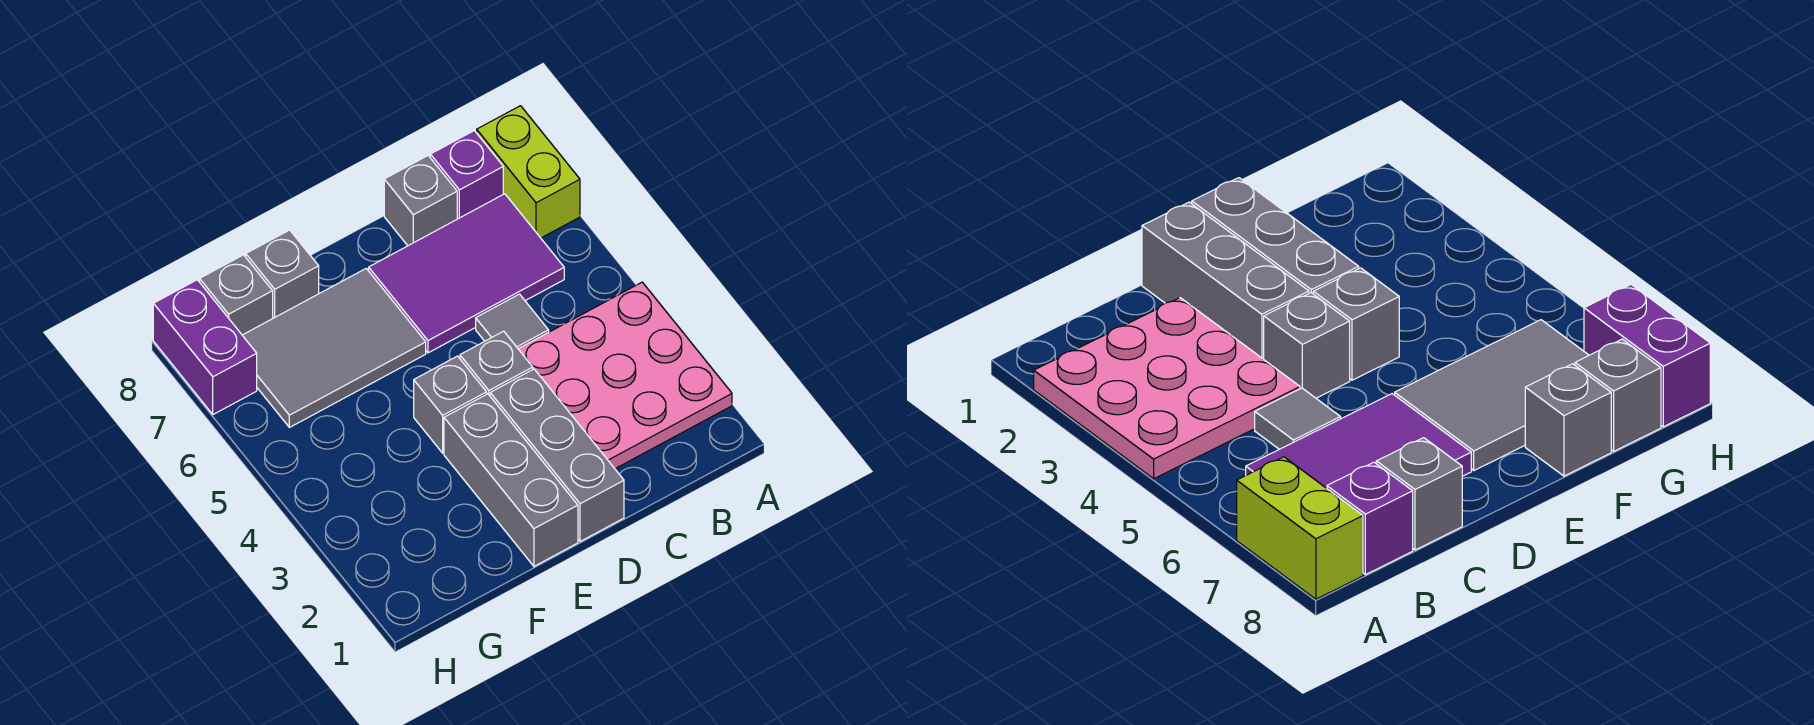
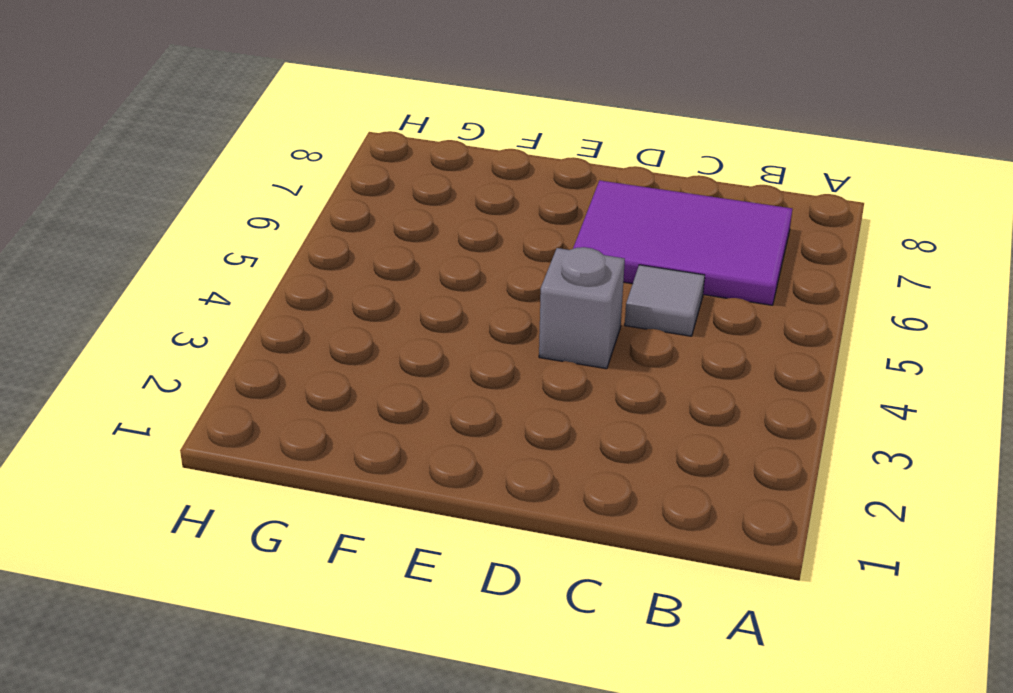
none -> pink 3x3 plate [519,282,732,469]
none -> lime 1x2 brick [477,106,580,238]
none -> purple 1x1 brick [430,131,503,219]

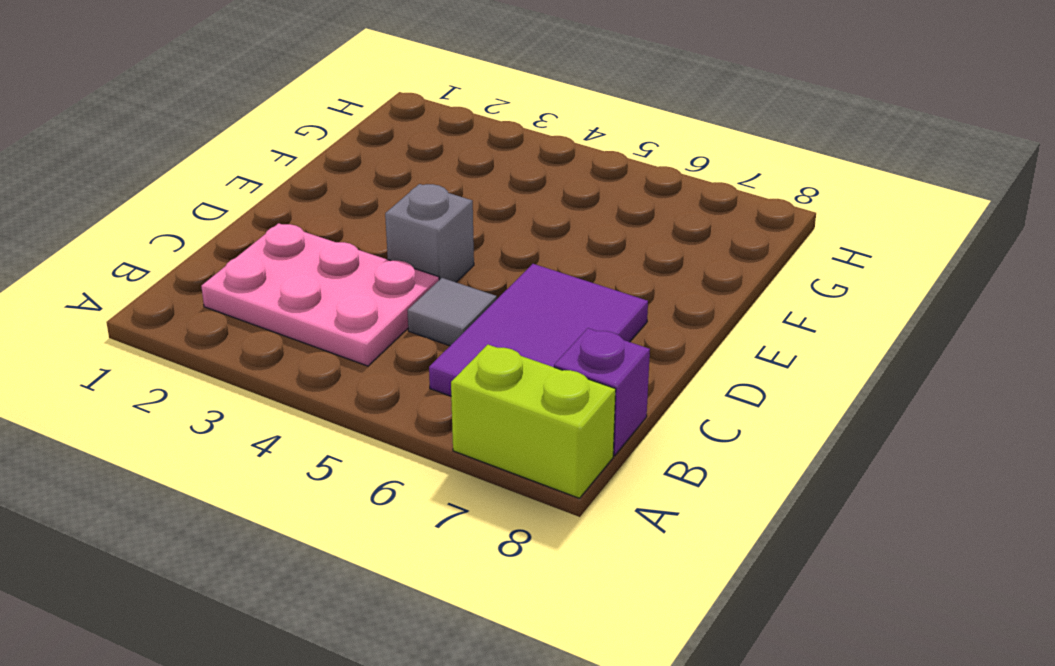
pink 2x3 plate [201,223,439,366] -> pink 3x3 plate [519,282,732,469]
none -> grey 1x1 brick [384,156,457,246]
none -> grey 1x3 brick [490,369,624,542]
none -> grey 1x3 brick [444,394,578,566]

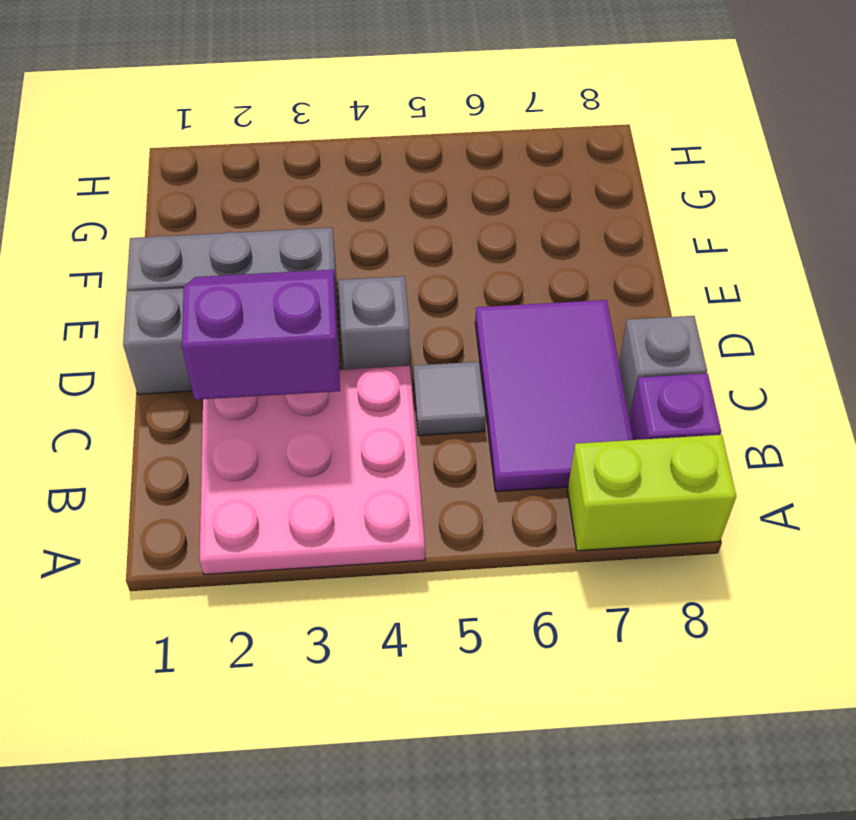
purple 2x2 slope [182,270,340,400] -> none
none -> grey 1x1 brick [414,356,487,453]
none -> grey 2x3 tile [242,269,426,427]
none -> grey 1x1 brick [246,230,319,318]

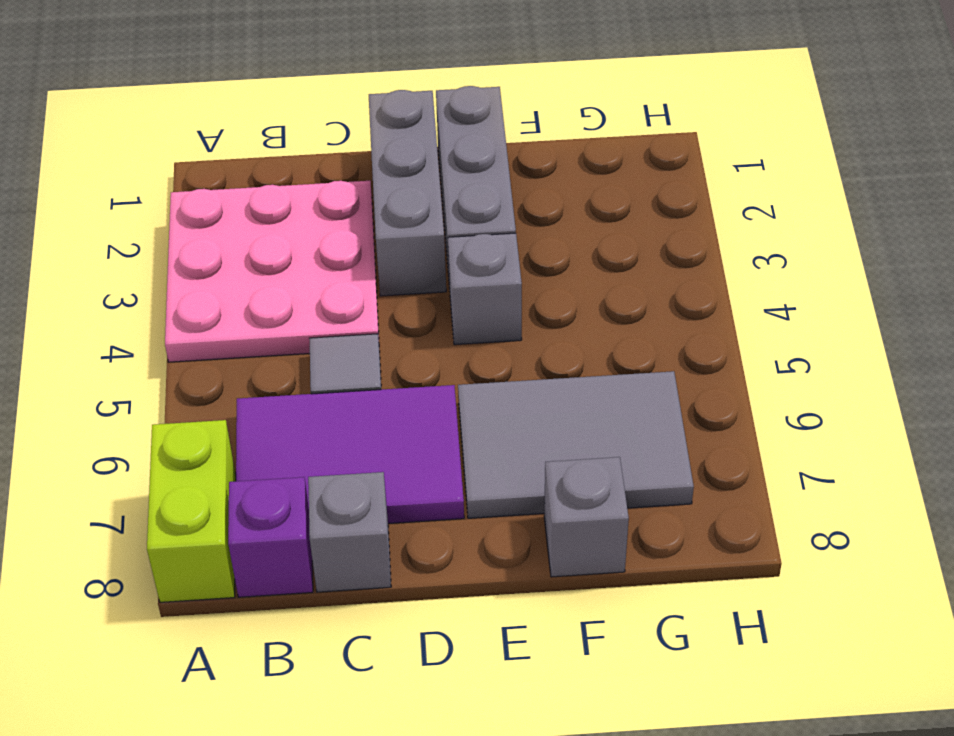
none -> grey 1x1 brick [460,331,533,396]
none -> grey 1x1 brick [200,255,273,335]
none -> purple 1x2 brick [153,280,257,414]

